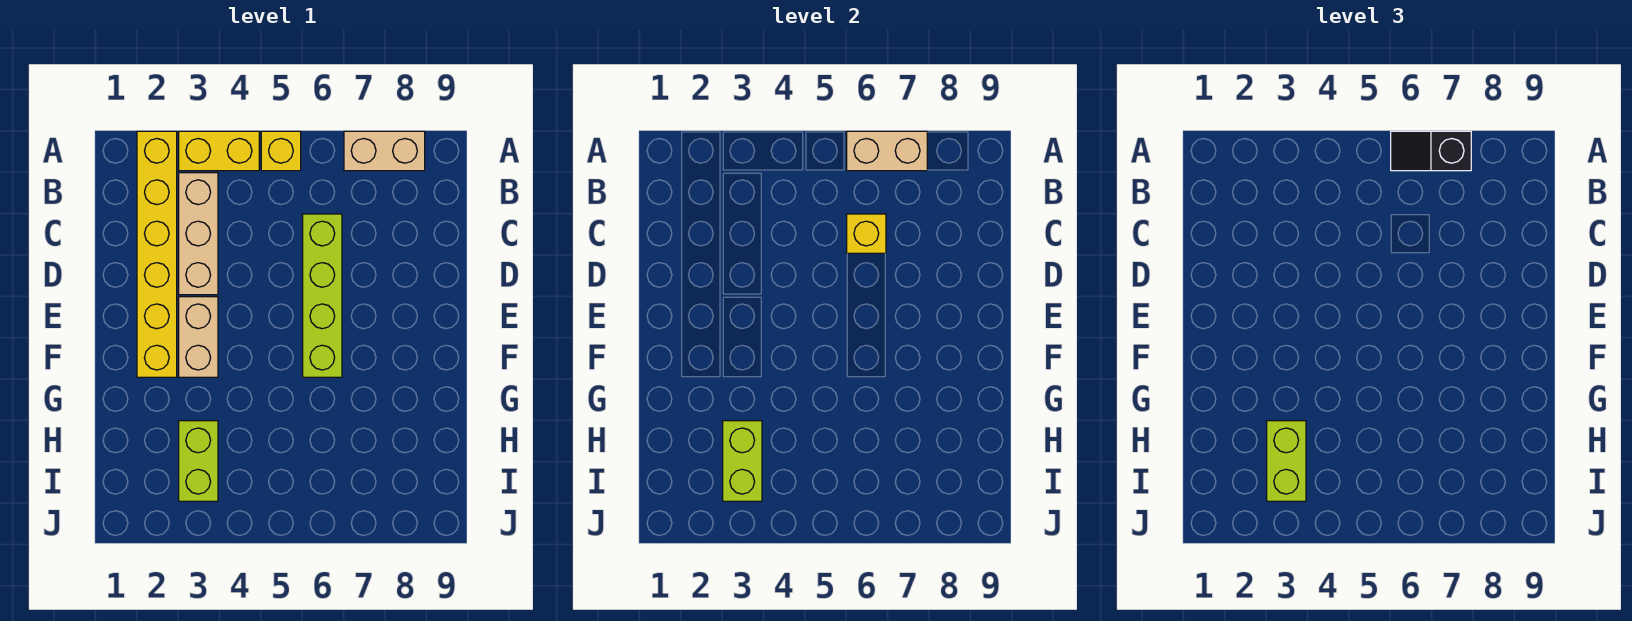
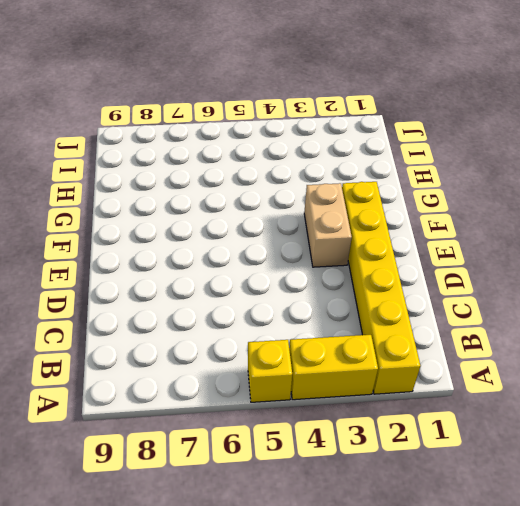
none -> tan 1x2 brick [344,131,425,171]
none -> tan 1x3 brick [179,173,218,295]
none -> lime 1x4 brick [303,214,342,377]

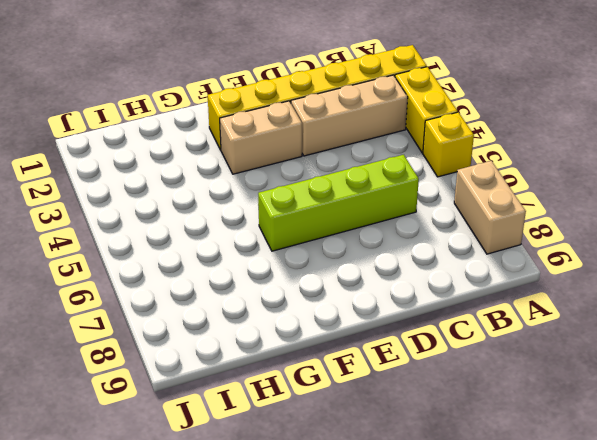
none -> lime 1x2 brick [179,421,218,501]
none -> tan 1x2 brick [847,131,927,171]
none -> yellow 1x1 brick [847,214,886,253]

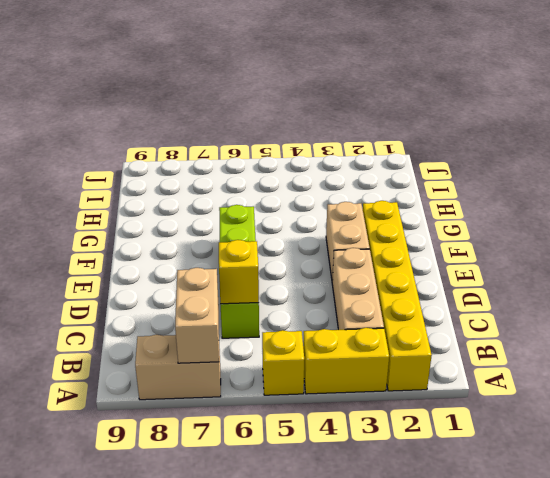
tan 1x2 brick [175,268,219,363] -> tan 1x2 brick turned to [847,131,927,171]
none -> lime 1x2 brick [179,421,218,501]
none -> lime 1x2 brick [723,421,762,501]
none -> black 1x2 slope [1391,131,1471,171]

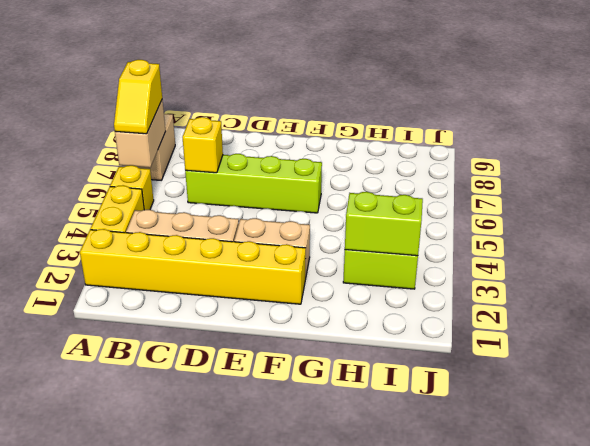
yellow 1x2 slope [114,60,162,134] -> black 1x2 slope [1391,131,1471,171]
none -> lime 1x2 brick [1267,421,1306,501]

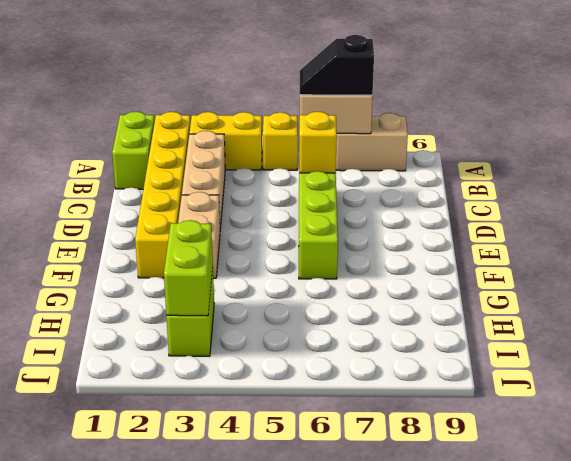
lime 1x2 brick [112,112,155,189] -> lime 1x2 brick moved to [1267,421,1306,501]

